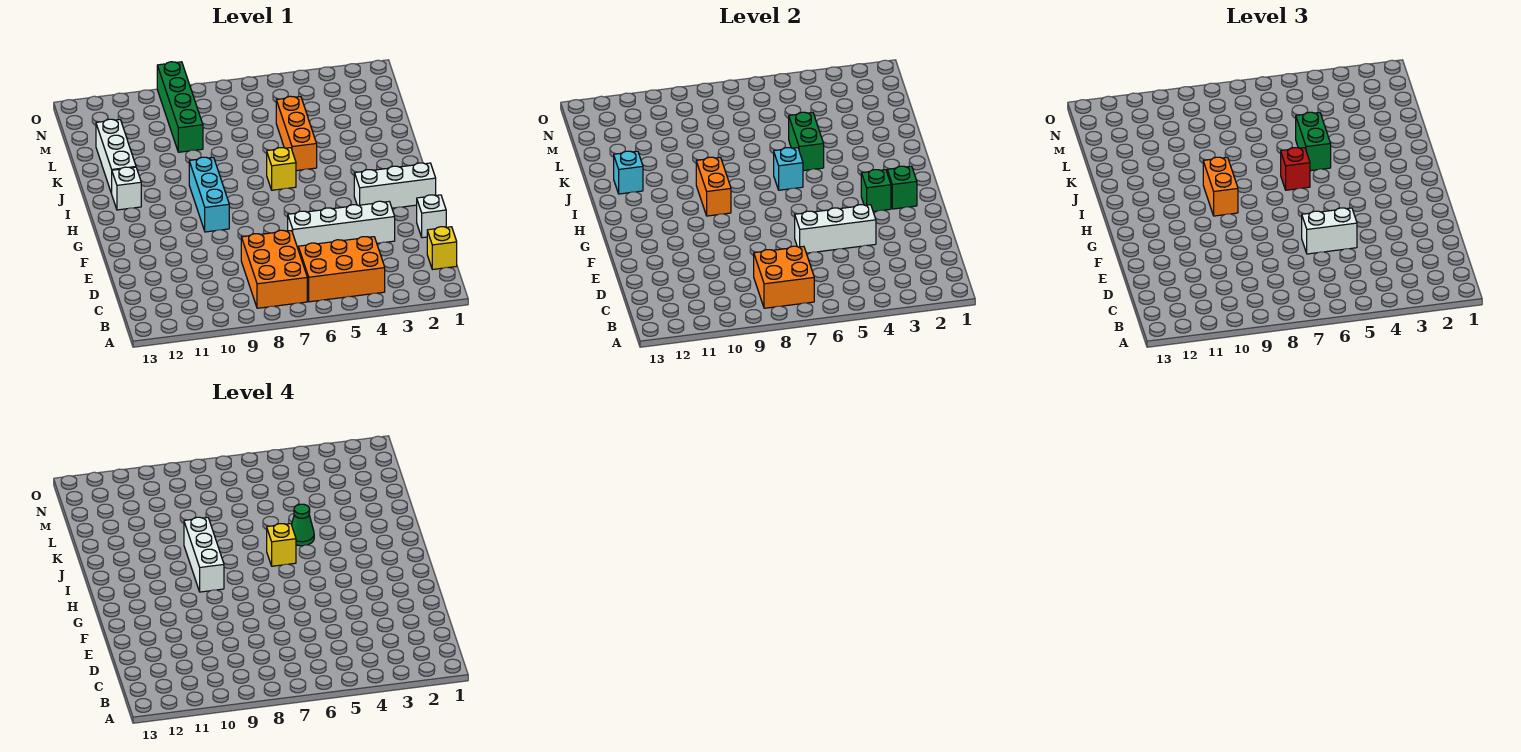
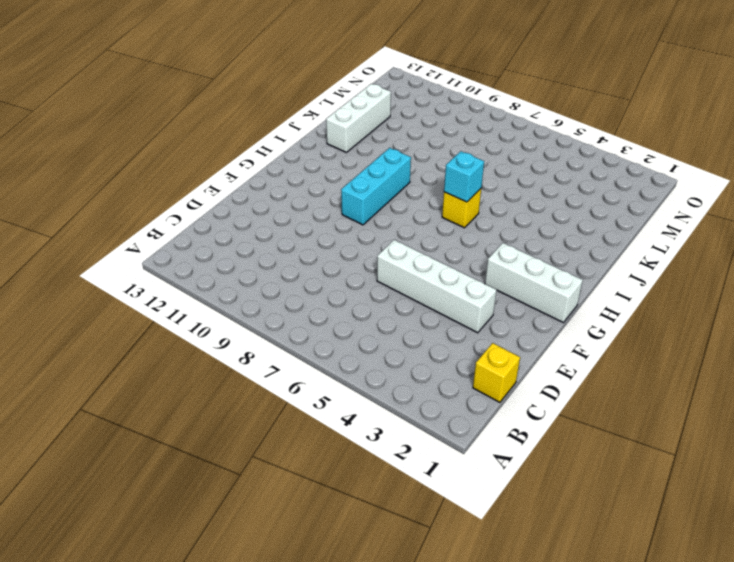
none -> orange 2x3 brick [298,237,385,302]
none -> orange 2x3 brick [241,230,307,308]
none -> white 1x1 brick [417,195,446,238]

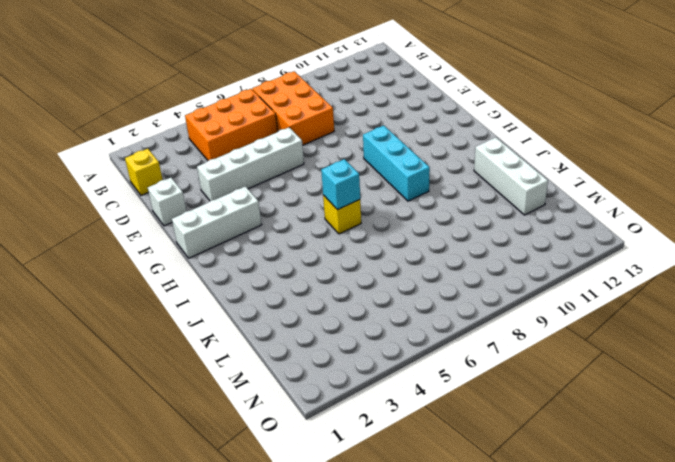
none -> white 1x1 brick [112,167,141,210]
none -> orange 1x3 brick [276,96,317,171]
none -> green 1x4 brick [157,62,203,152]

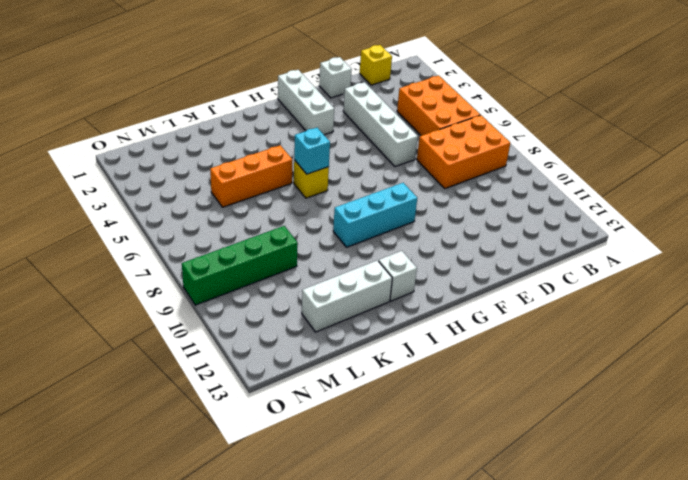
none -> orange 2x2 brick [754,246,814,308]
none -> white 1x3 brick [795,205,876,253]
none -> green 1x1 brick [887,166,917,209]

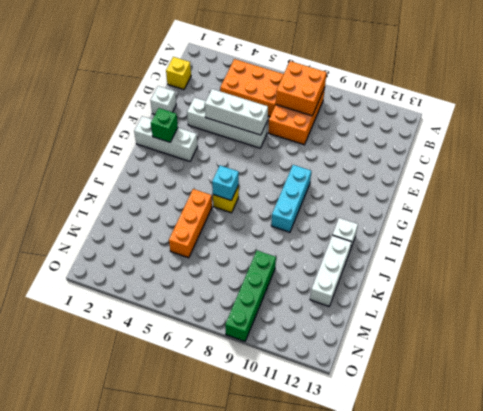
none -> green 1x1 brick [861,170,891,212]
none -> orange 1x2 brick [696,157,731,216]
none -> green 1x2 brick [789,112,824,171]

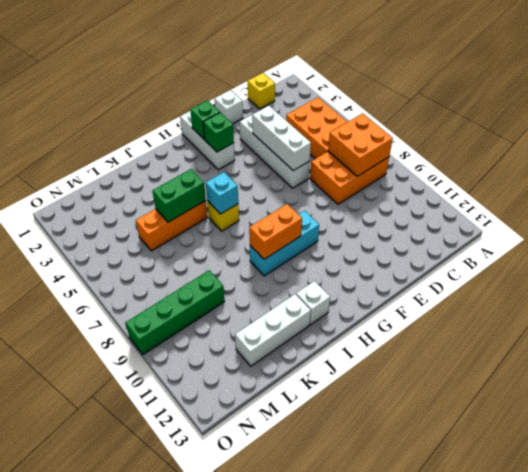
none -> cyan 1x1 brick [614,151,643,194]
none -> white 1x2 brick [1302,208,1357,254]
none -> orange 1x2 brick [1203,157,1238,216]

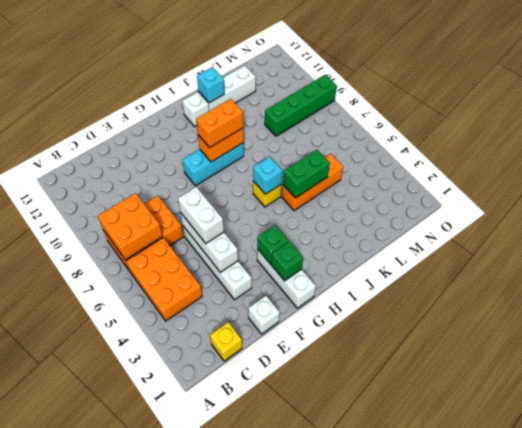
none -> red 1x1 brick [1281,148,1310,190]
none -> green 1x2 brick [1296,112,1331,171]
none -> white 1x3 brick [184,517,224,592]

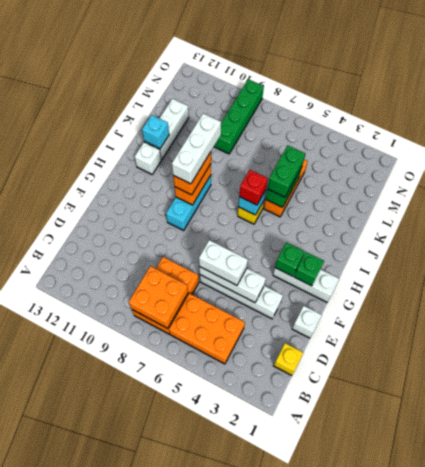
none -> yellow 1x1 brick [267,524,296,566]
none -> green 1x1 cone [292,504,314,546]

